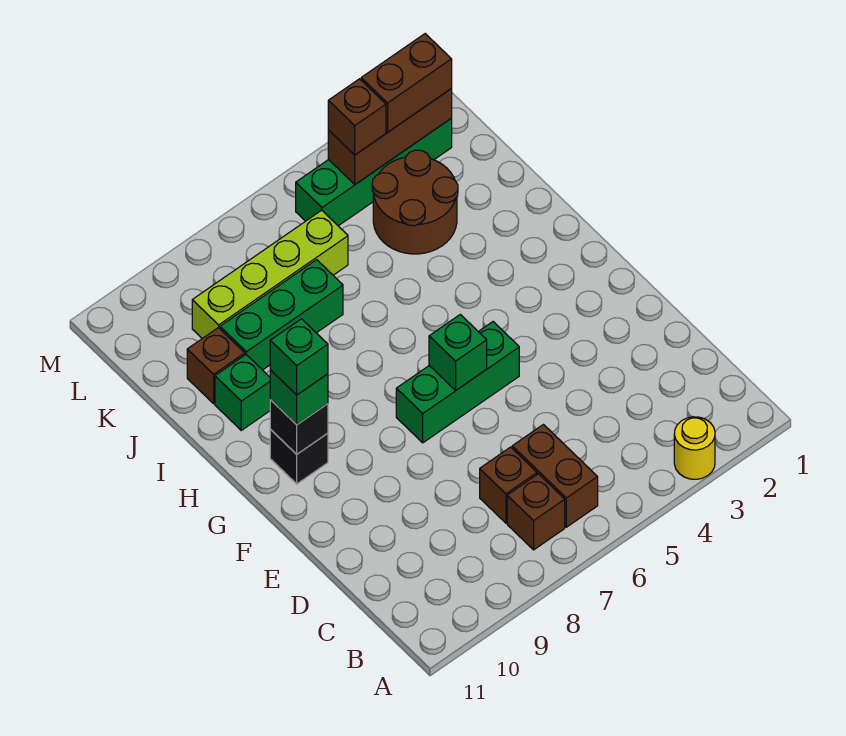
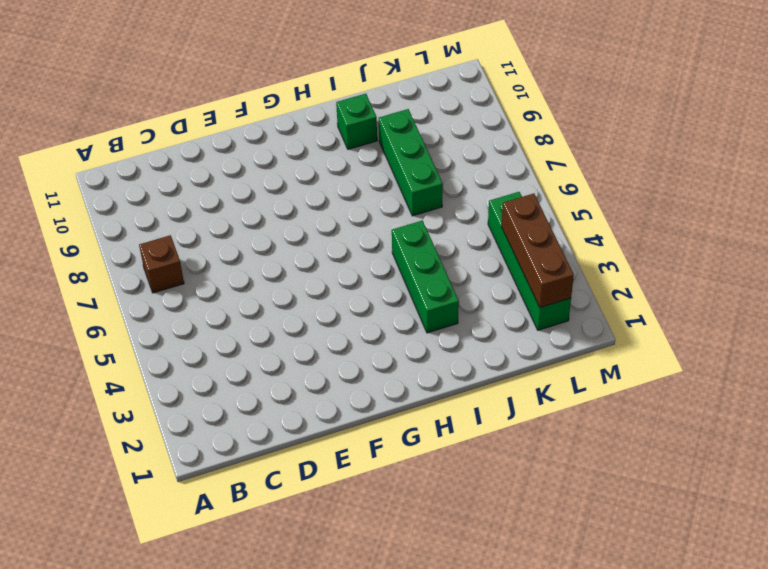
green 1x3 brick [392,221,459,333] -> green 1x3 brick moved to [396,322,519,443]
none -> yellow 1x1 round brick [674,417,715,479]
none -> brown 1x2 brick [512,425,598,527]
none -> brown 1x1 brick [480,447,537,523]

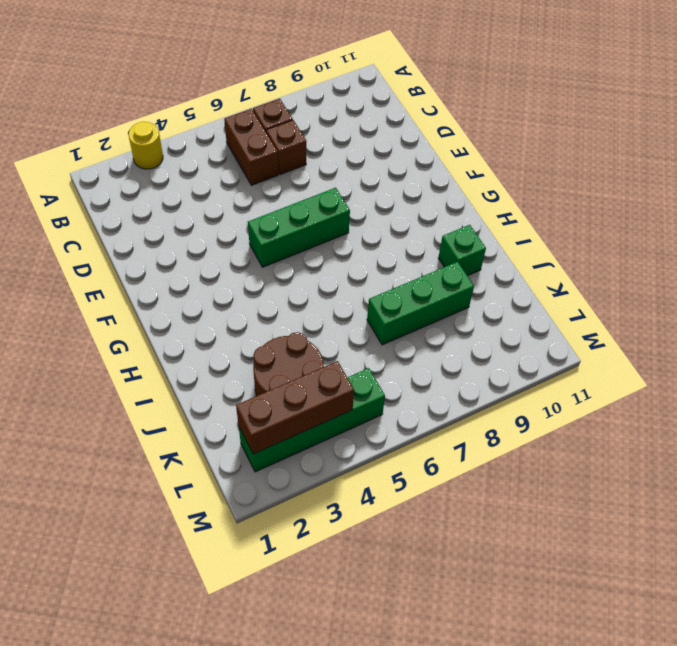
none -> black 1x1 brick [270,429,328,484]
none -> brown 1x1 brick [187,328,245,403]
none -> lime 1x4 brick [192,210,348,338]

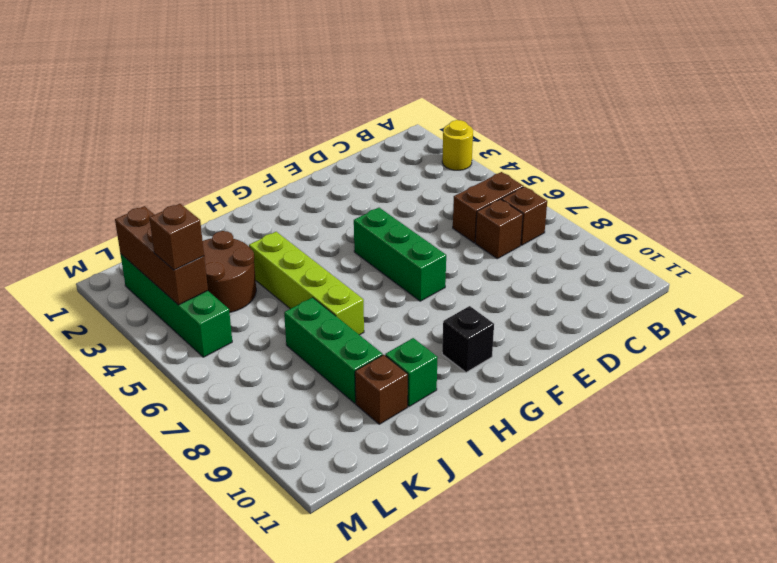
lime 1x4 brick [249,232,364,335] -> lime 1x4 brick moved to [192,210,348,338]
none -> green 1x1 brick [429,314,487,391]
none -> black 1x1 brick [270,400,328,454]
none -> green 1x1 brick [270,370,328,425]

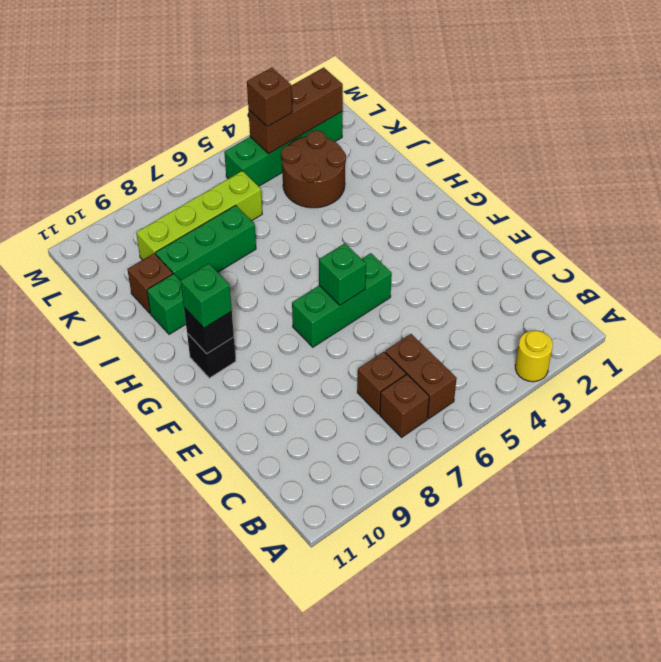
none -> brown 1x2 brick [361,34,452,132]
none -> green 1x1 brick [270,319,328,395]

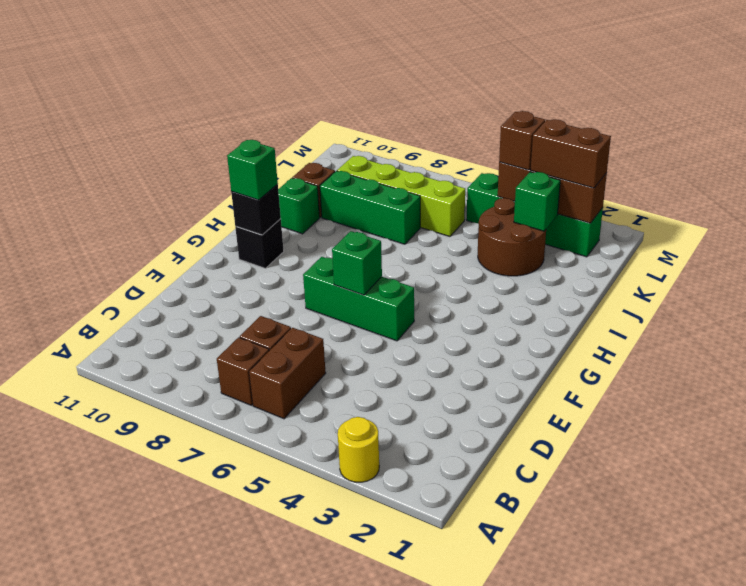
green 1x1 brick [514,172,560,231] -> green 1x1 brick moved to [270,319,328,395]

